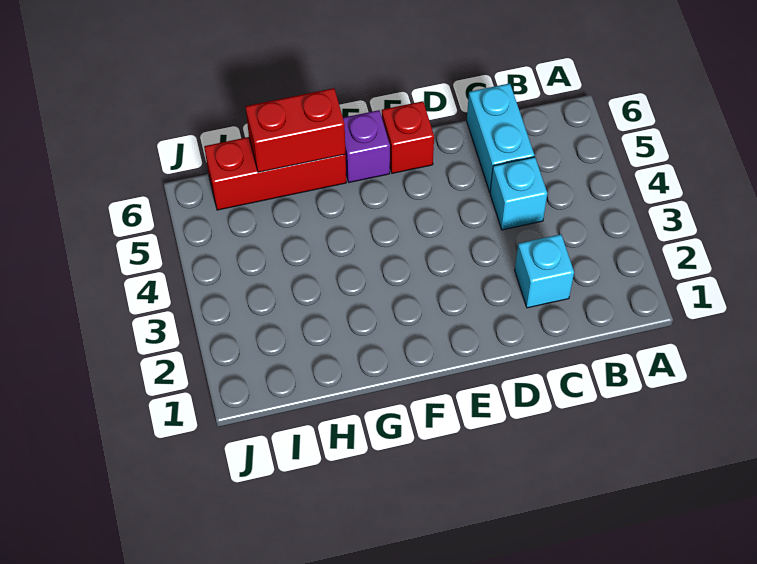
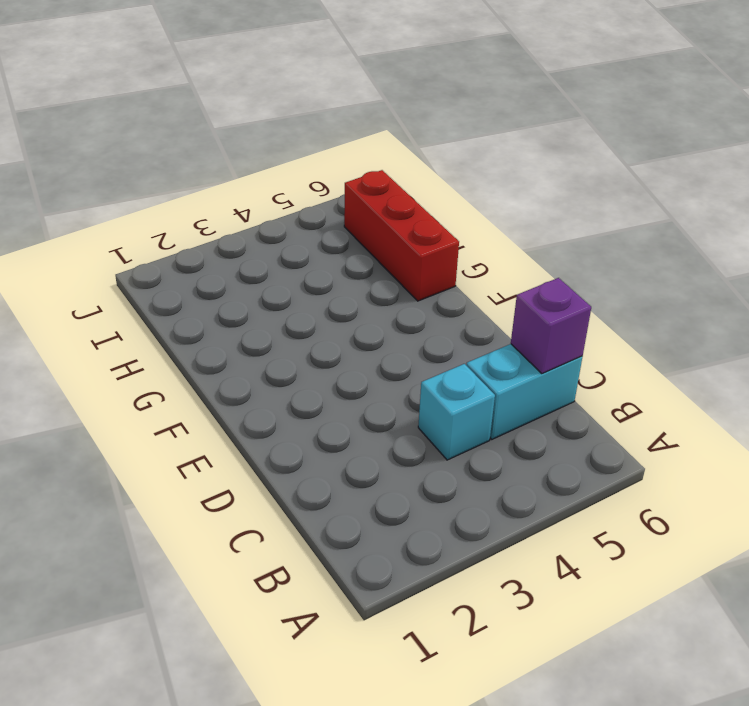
purple 1x1 brick [511,278,591,374] -> purple 1x1 brick moved to [343,110,390,182]
none -> cyan 1x1 brick [515,234,574,308]
none -> red 1x1 brick [382,101,434,173]

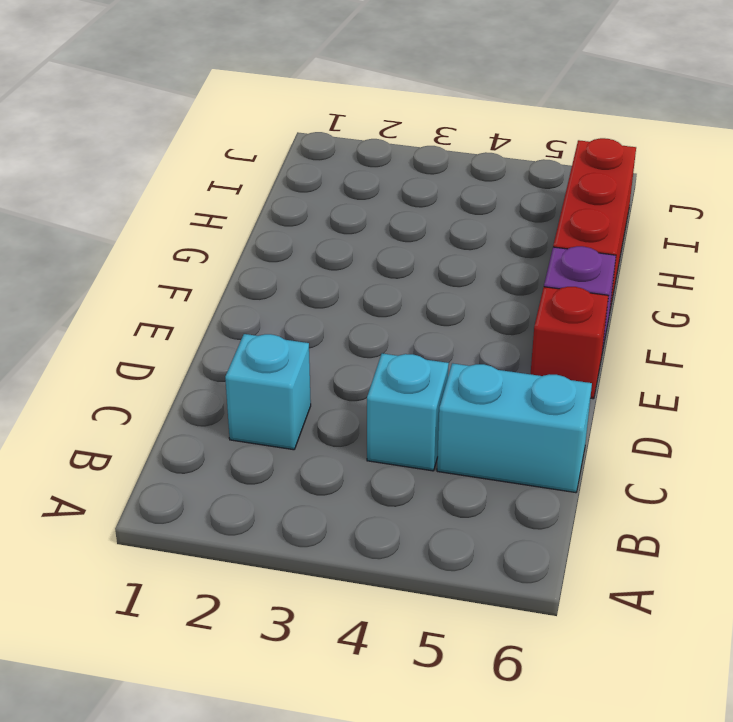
none -> red 1x2 brick [245,88,346,172]

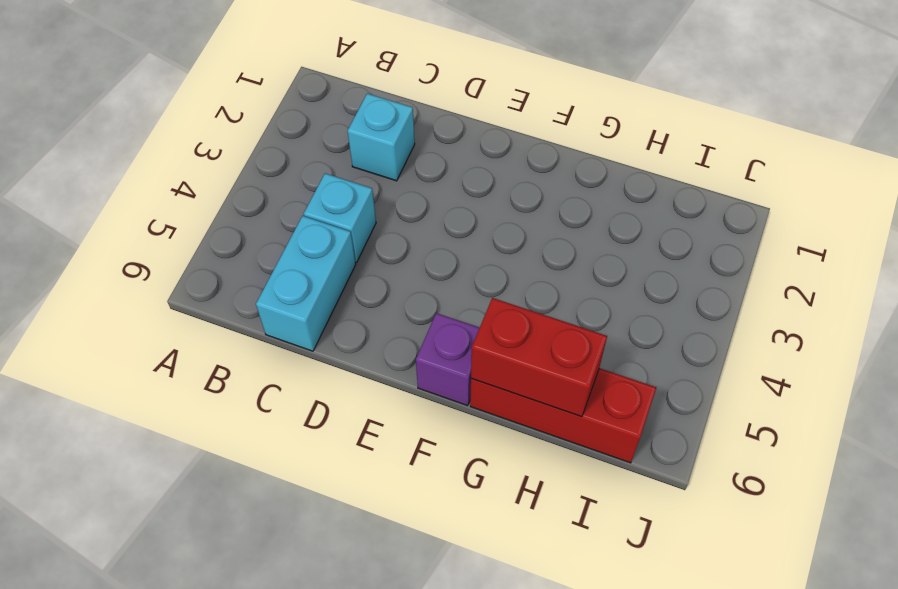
none -> red 1x1 brick [382,101,434,173]

